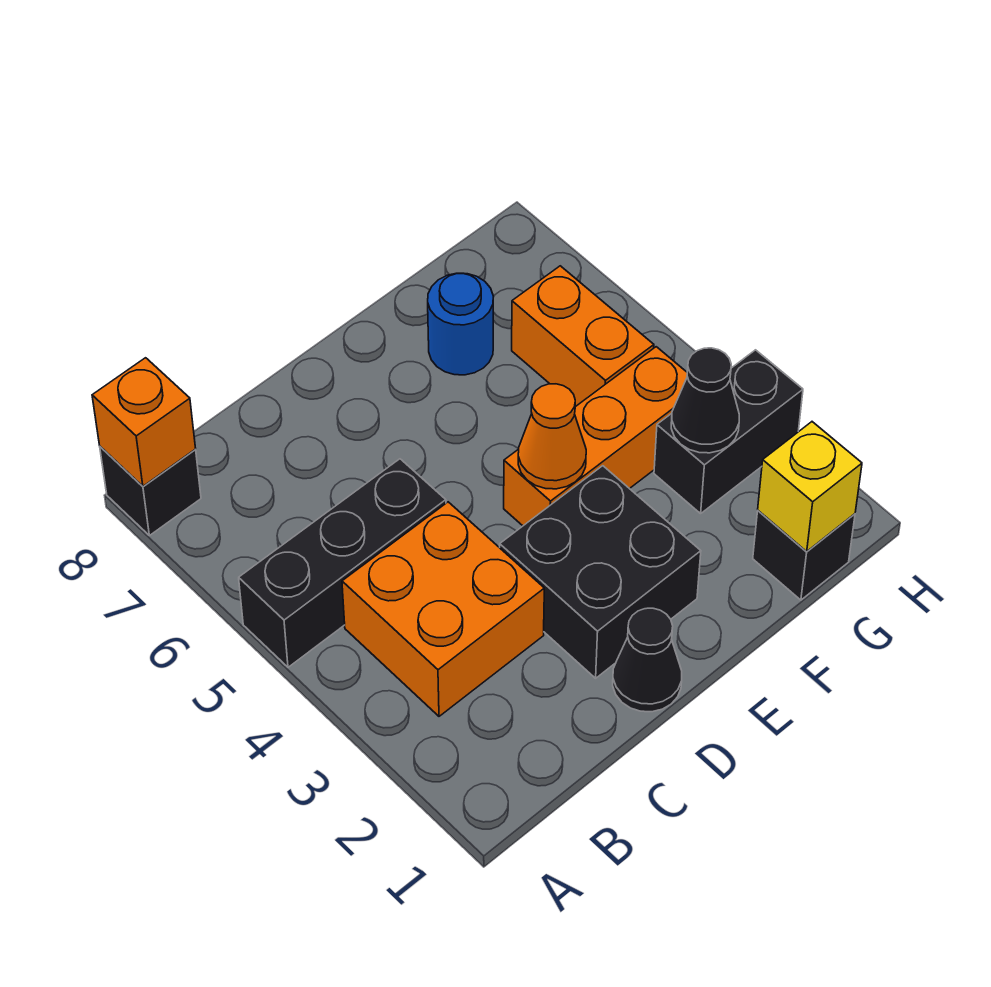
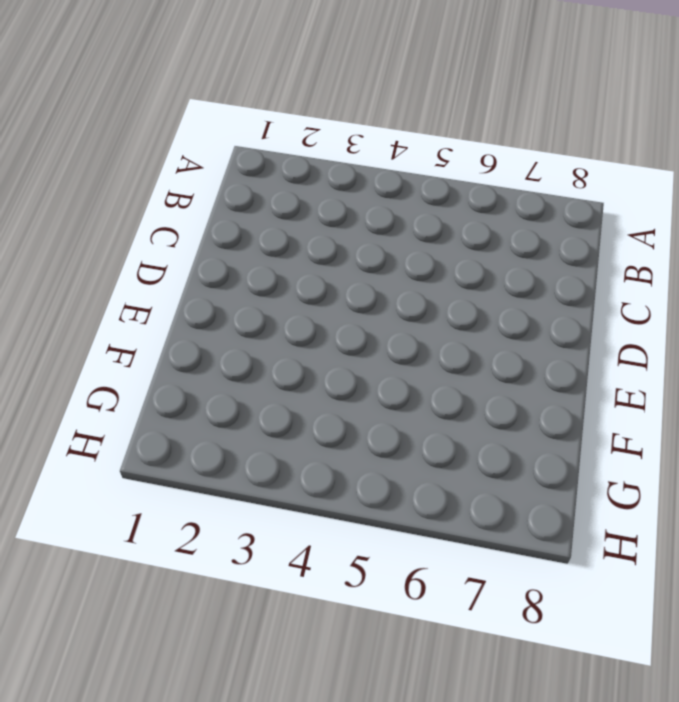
none -> black 1x3 brick [239,459,446,667]
none -> black 1x1 brick [100,447,201,536]
none -> orange 2x2 brick [342,502,544,716]

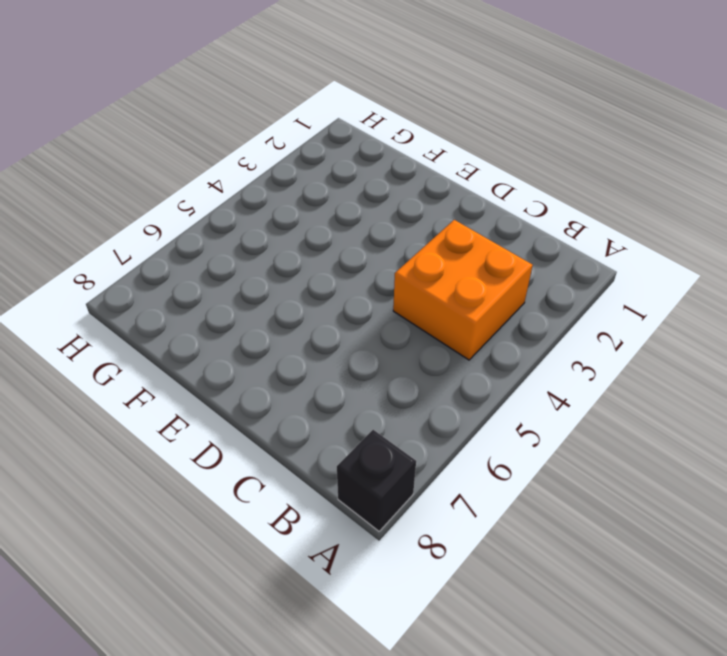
none -> black 1x3 brick [239,459,446,667]
none -> black 1x1 cone [613,608,682,712]
none -> black 2x2 brick [500,466,701,678]

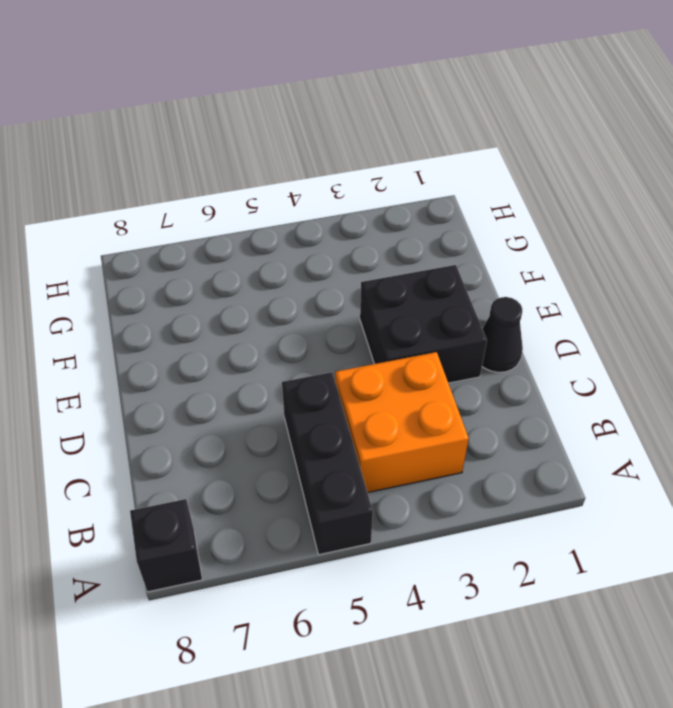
none -> orange 1x3 brick [504,347,687,526]
none -> blue 1x1 round brick [428,273,493,375]
none -> black 1x1 brick [753,511,855,600]

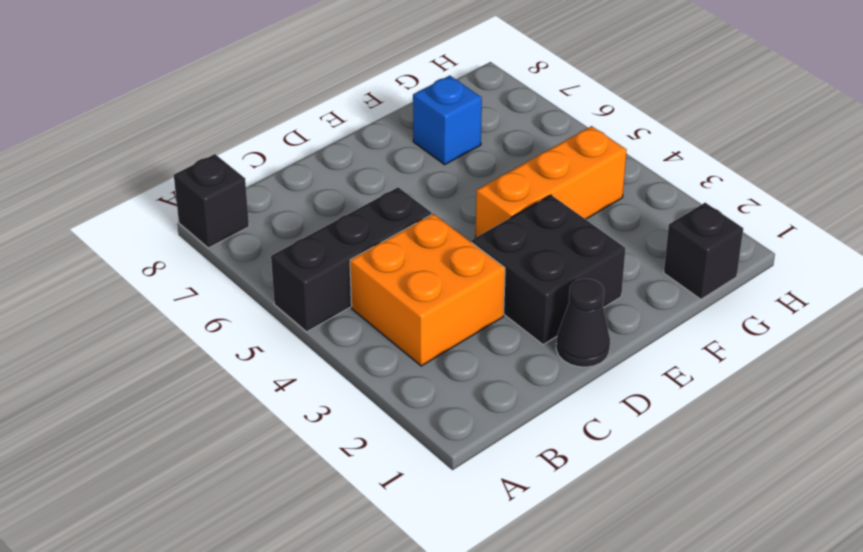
blue 1x1 brick [413,76,482,164] -> blue 1x1 round brick [428,273,493,375]
none -> black 1x2 brick [654,350,803,514]
none -> orange 1x2 brick [512,266,654,406]
none -> orange 1x1 brick [92,358,196,486]

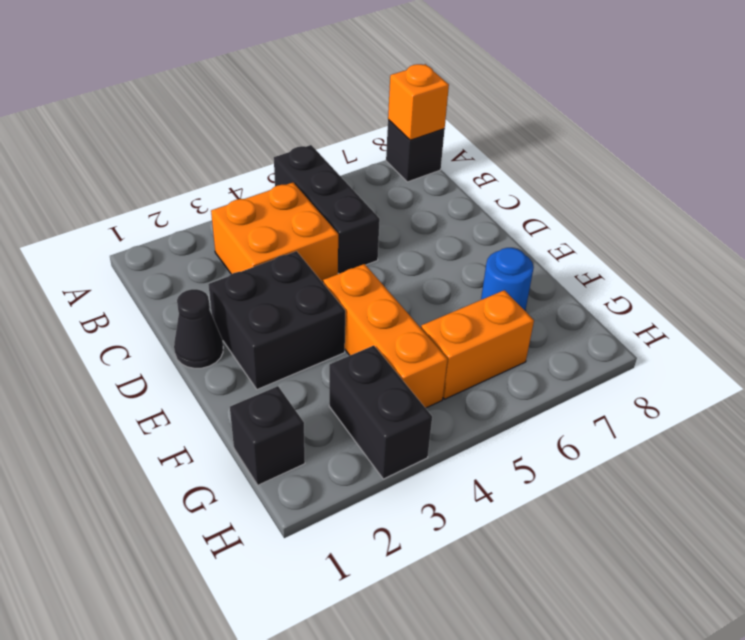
none -> orange 1x1 cone [518,384,586,489]
none -> yellow 1x1 brick [758,422,862,551]
none -> black 1x1 cone [671,348,739,453]

